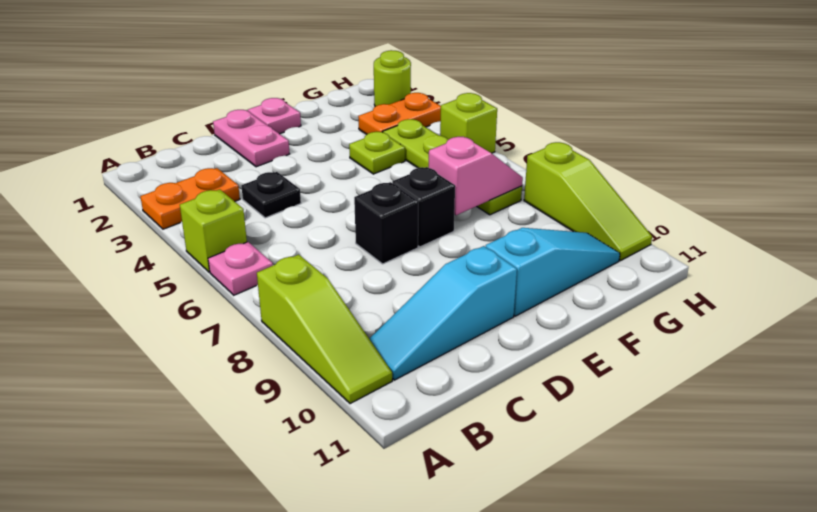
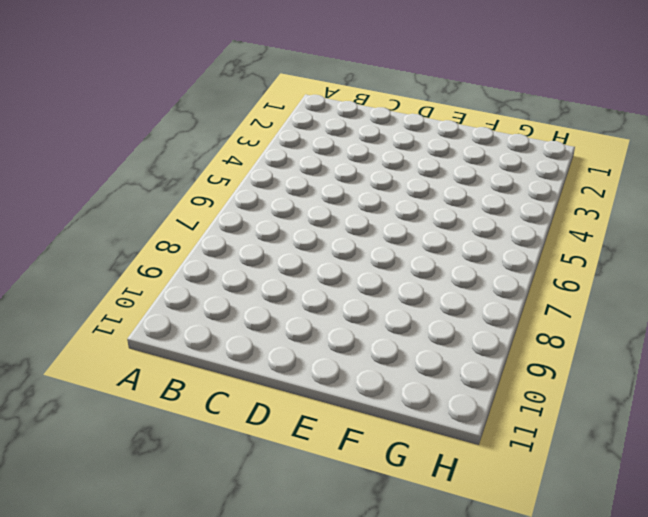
none -> orange 1x2 plate [140,168,240,229]
none -> lime 1x1 brick [180,189,247,272]
none -> pink 1x1 plate [208,242,273,295]

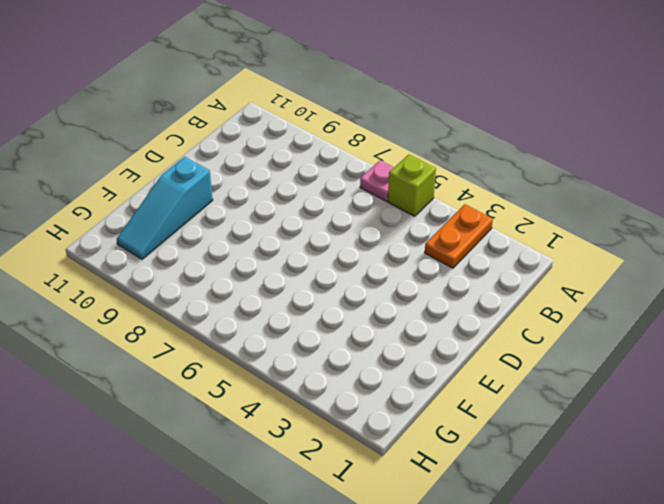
none -> lime 1x3 slope [257,255,392,404]
none -> cyan 1x3 slope [369,246,517,380]
none -> black 1x1 plate [241,172,301,218]

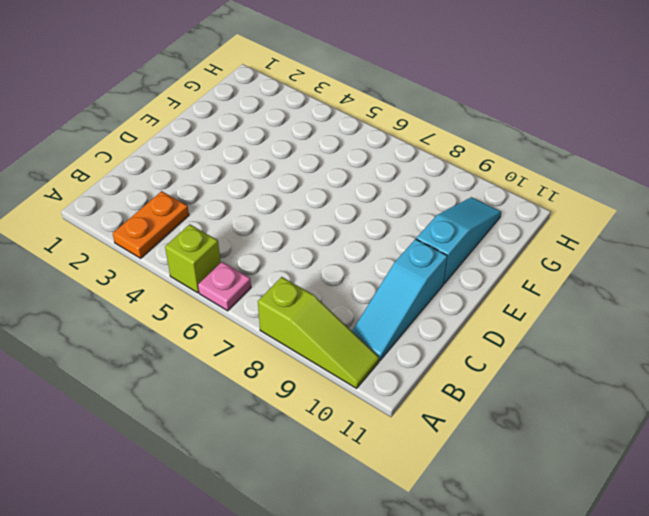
none -> black 1x1 plate [241,172,301,218]
none -> pink 1x2 plate [213,110,289,167]
none -> black 1x1 brick [354,182,418,264]

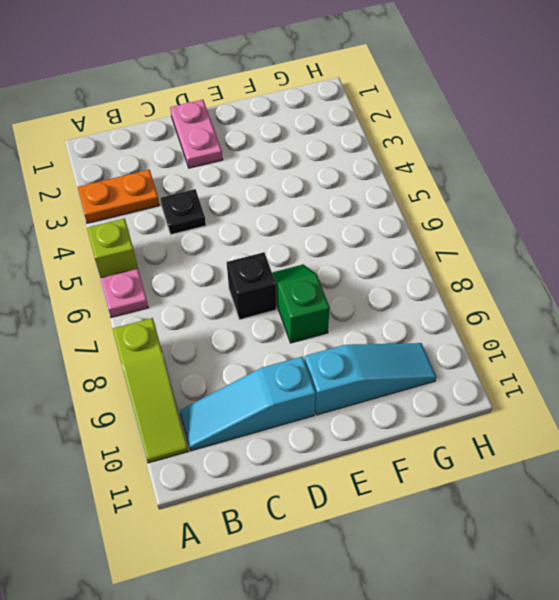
green 1x2 slope [272,264,330,343] -> black 1x1 brick [392,167,455,247]
none -> pink 1x1 plate [248,98,301,134]
none -> lime 1x1 plate [349,132,405,174]
none -> orange 1x2 plate [358,93,441,135]

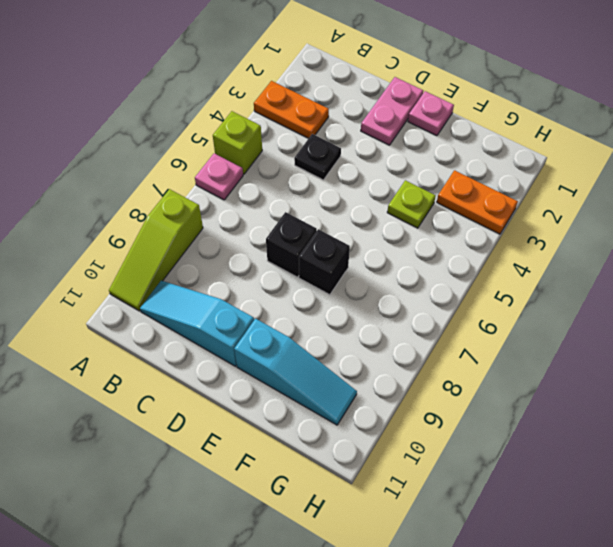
none -> lime 1x4 plate [383,119,522,215]
none -> lime 1x1 round brick [374,50,411,107]
none -> lime 1x1 brick [440,93,497,153]

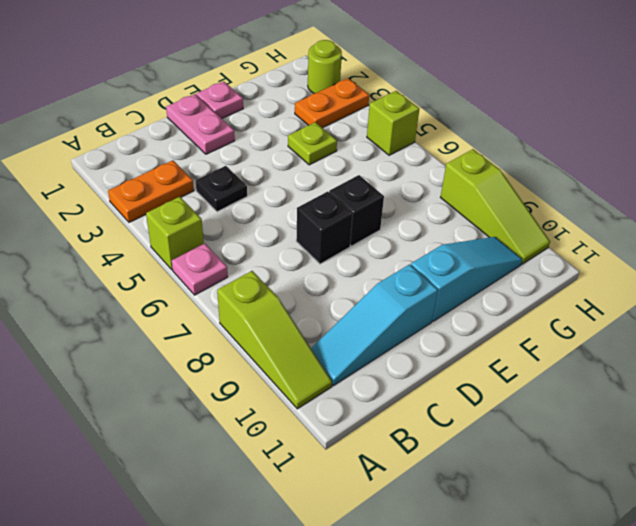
none -> lime 1x4 plate [383,119,522,215]
none -> pink 1x2 slope [429,137,523,215]

